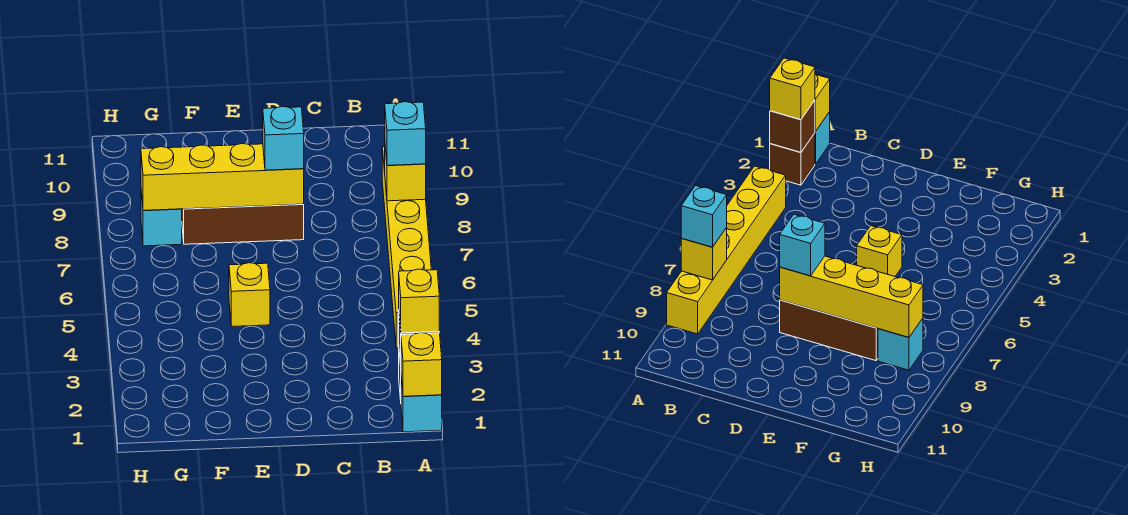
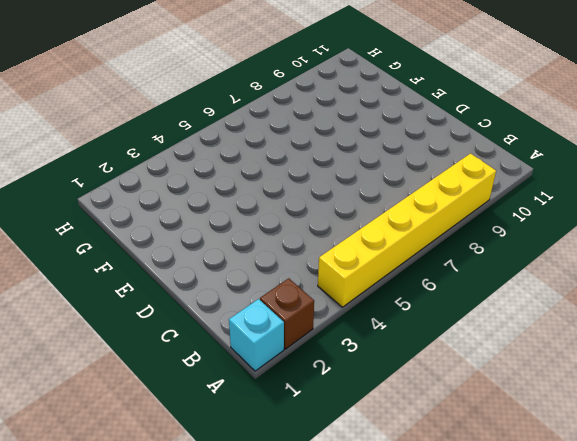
none -> brown 1x3 brick [182,204,304,244]
none -> yellow 1x1 brick [229,263,270,327]
none -> cyan 1x1 brick [141,192,182,246]

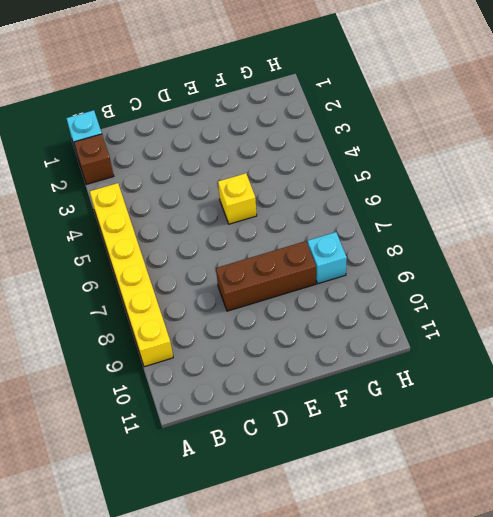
none -> yellow 1x1 brick [401,333,442,396]
none -> brown 1x1 brick [770,100,815,152]
none -> yellow 1x1 brick [385,148,426,201]

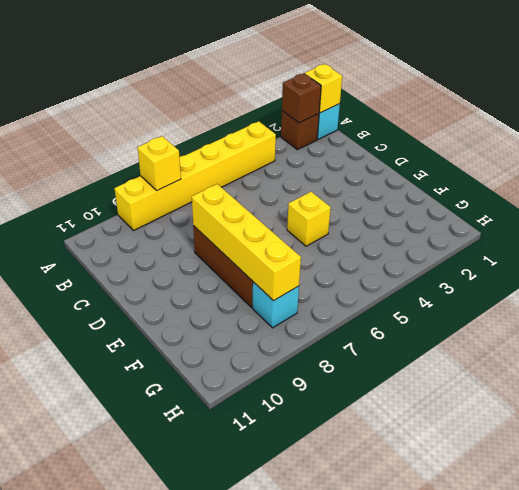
none -> yellow 1x1 brick [399,269,439,333]
none -> cyan 1x1 brick [385,102,426,165]
none -> cyan 1x1 brick [263,106,304,170]

